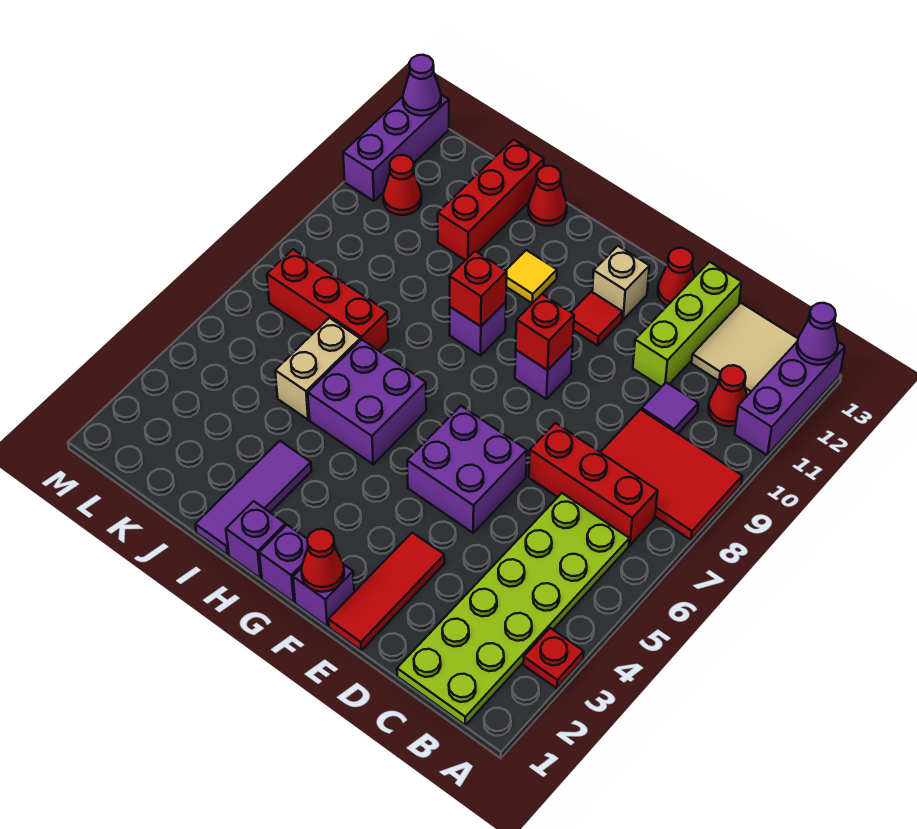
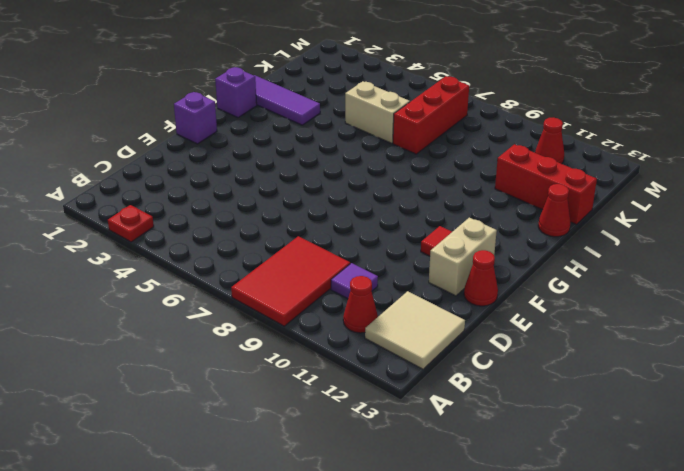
tan 1x2 brick [429,218,497,296] -> tan 1x1 brick [592,246,649,319]
none -> purple 1x3 brick [735,341,845,455]
none -> lime 2x6 plate [397,493,629,725]
none -> red 1x3 brick [529,423,658,545]
none -> lime 1x3 brick [633,262,742,387]

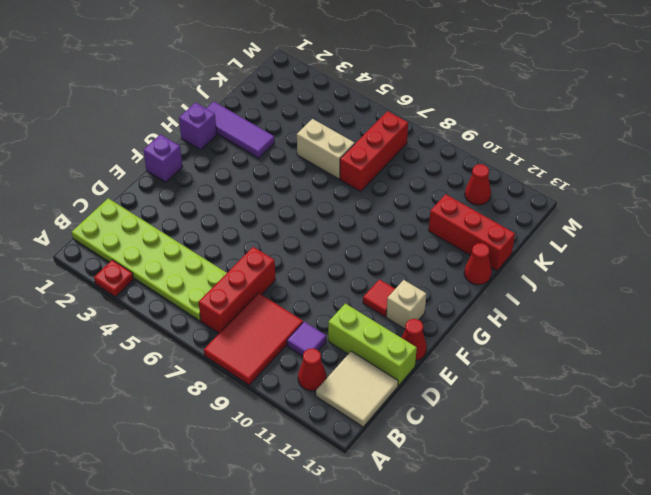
none -> purple 1x3 brick [735,341,845,455]
none -> red 1x3 tile [328,532,445,650]
none -> purple 2x2 brick [407,406,527,533]
none -> purple 1x1 brick [515,345,573,399]

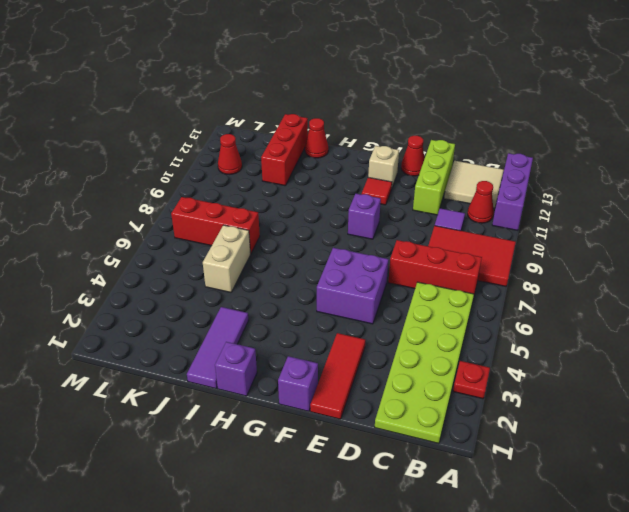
none -> purple 1x1 brick [259,525,308,602]
none -> purple 2x2 brick [308,340,426,464]
none -> purple 1x1 brick [450,302,506,356]
none -> yellow 1x1 tile [506,250,557,303]

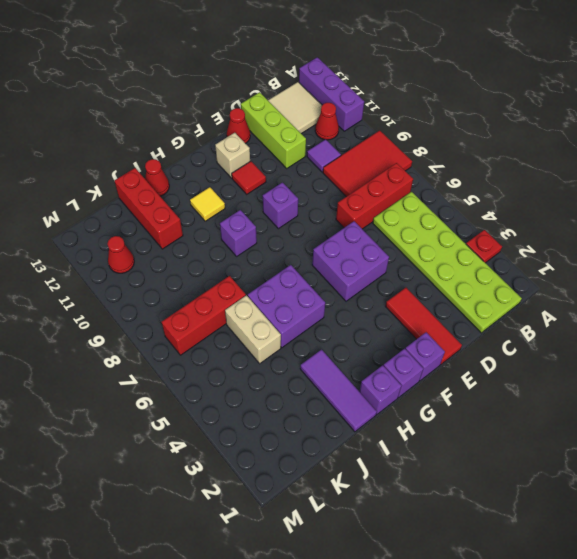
none -> purple 1x3 brick [343,95,449,201]
none -> purple 1x1 cone [797,303,838,365]
none -> red 1x1 cone [301,529,344,592]
none -> red 1x1 brick [516,294,574,370]

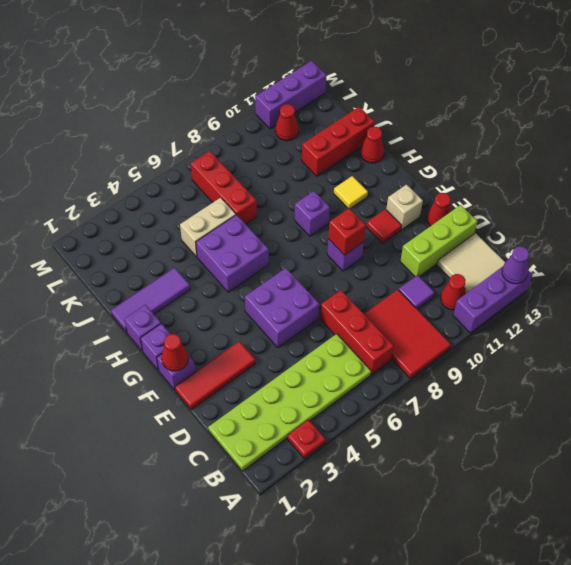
none -> red 1x1 brick [450,251,507,326]
none -> purple 1x1 cone [403,55,441,116]

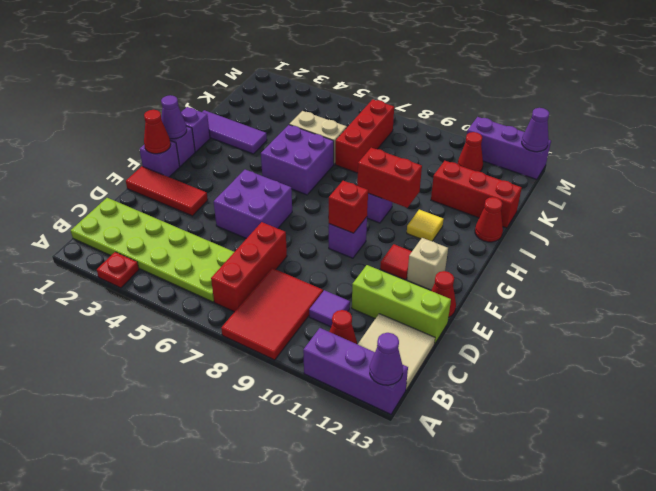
purple 1x1 cone [161,95,187,139] -> none
red 1x2 brick [357,148,422,208] -> red 1x1 brick [450,251,507,326]

